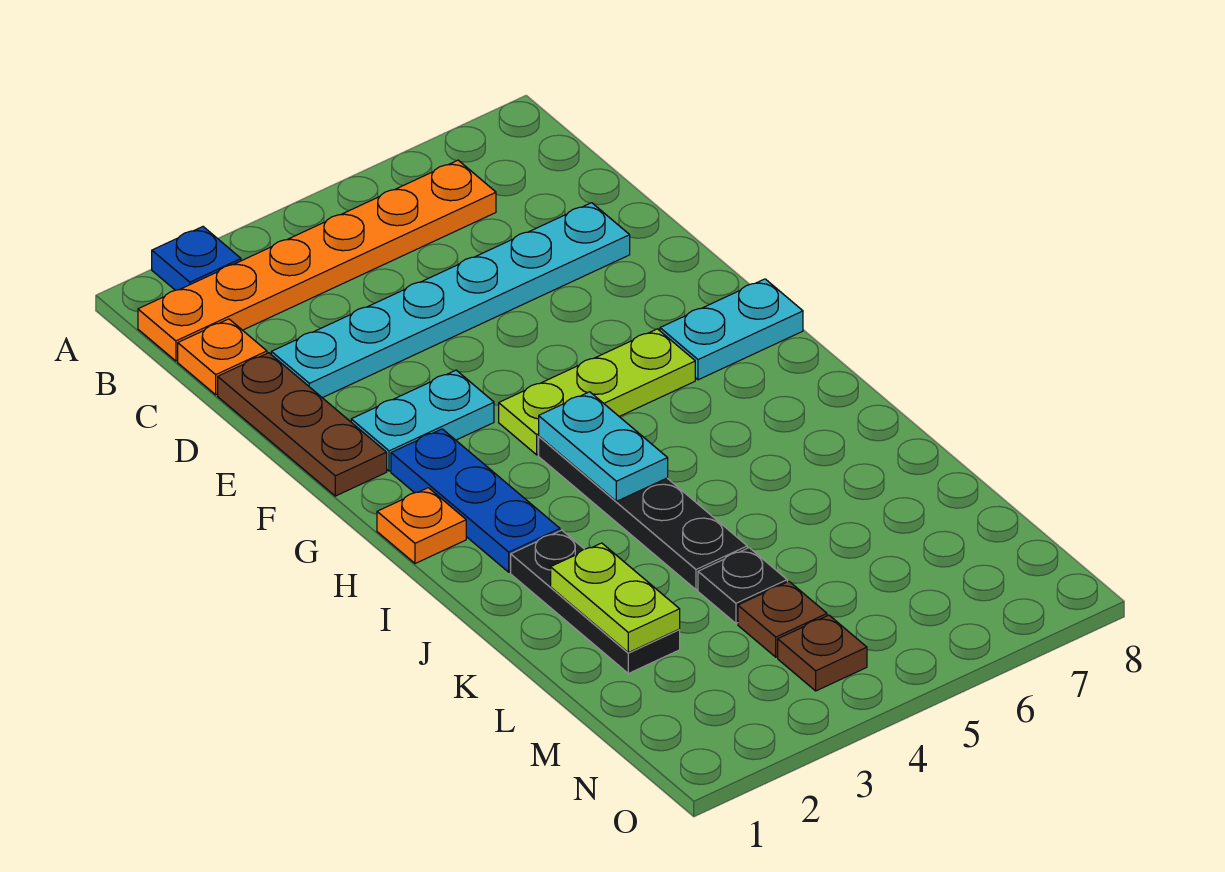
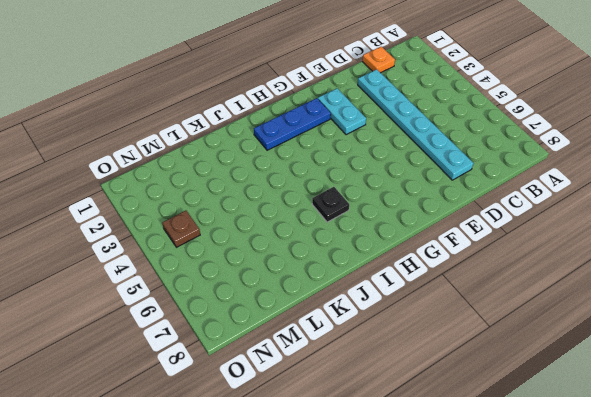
black 1x1 plate [312,187,349,222] -> black 1x1 plate moved to [698,548,787,623]
none -> blue 1x1 plate [152,227,241,290]
none -> orange 1x6 plate [138,160,496,361]
none -> brown 1x3 plate [218,353,387,496]

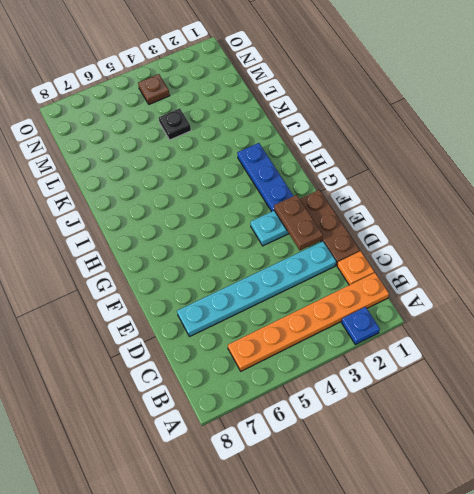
brown 1x2 plate [274,195,323,250] -> none
none -> lime 1x3 plate [499,329,695,455]
none -> cyan 1x2 plate [660,279,803,380]
none -> orange 1x1 plate [377,488,466,564]

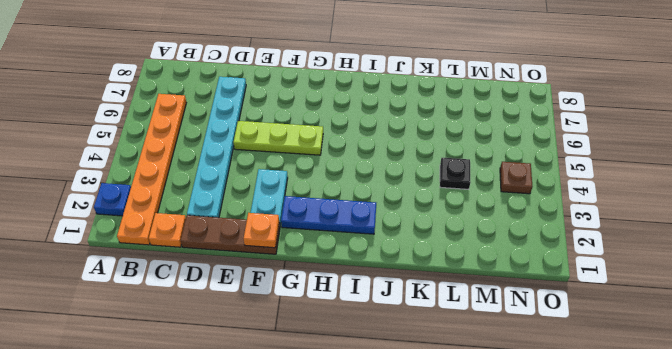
lime 1x3 plate [233,121,323,155] -> lime 1x3 plate turned to [499,329,695,455]
orange 1x1 plate [244,213,279,248] -> orange 1x1 plate moved to [377,488,466,564]
none -> cyan 1x2 plate [660,279,803,380]
none -> black 1x4 plate [539,437,747,590]
none -> black 1x3 plate [511,530,680,673]

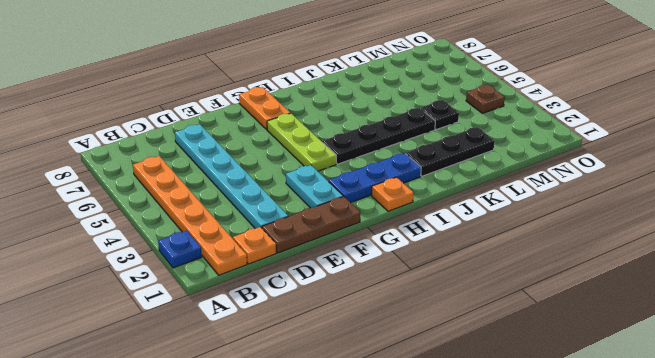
orange 1x2 plate [239,87,290,129] -> cyan 1x2 plate [660,279,803,380]
none -> brown 1x1 plate [738,582,827,657]
none -> cyan 1x2 plate [539,392,668,501]
none -> lime 1x2 plate [551,543,680,653]

